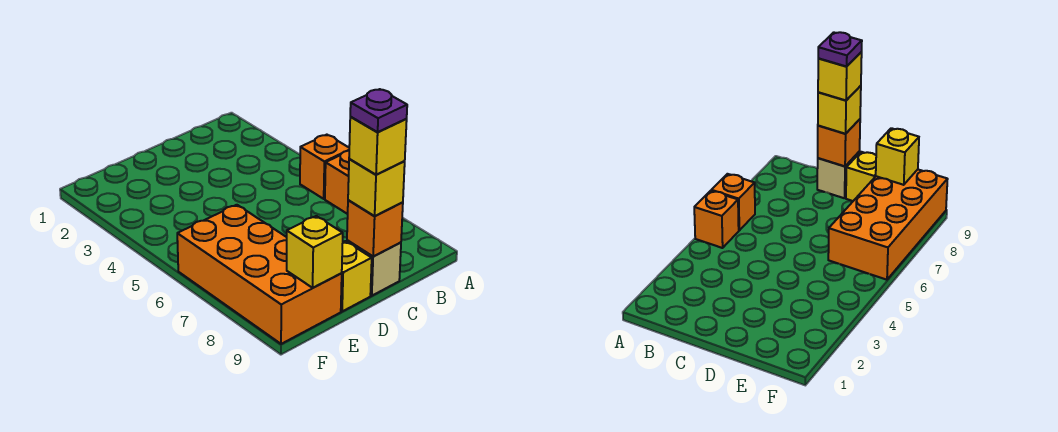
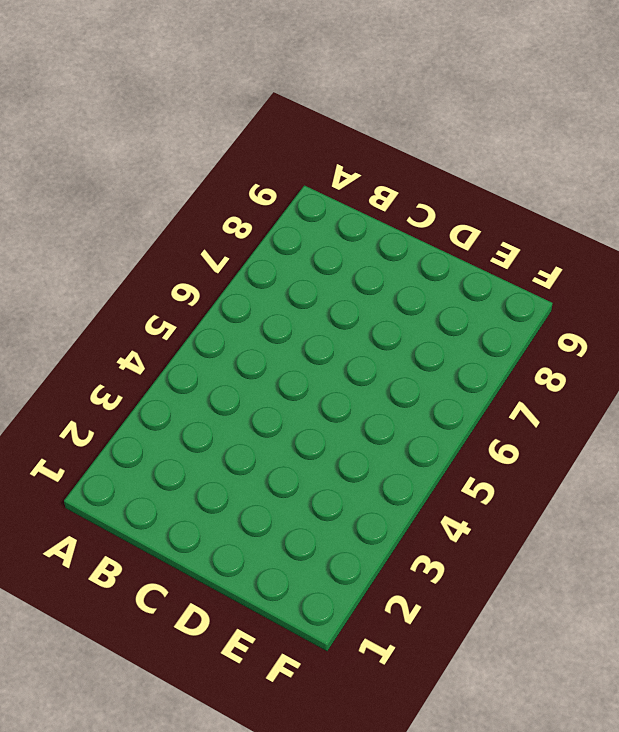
none -> orange 1x1 brick [300,135,349,199]
none -> orange 1x1 brick [325,151,349,214]

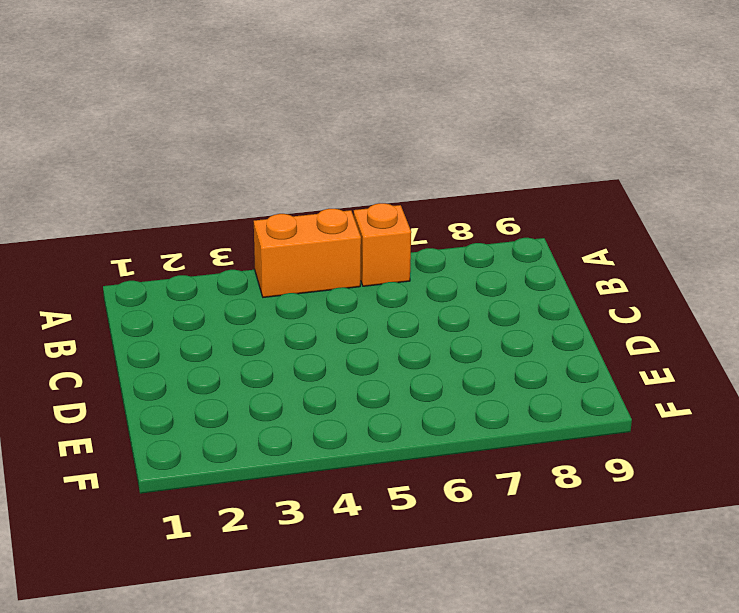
orange 1x2 brick [254,209,361,297] -> orange 1x1 brick [300,135,349,199]
none -> tan 1x1 brick [347,240,401,296]
none -> yellow 1x1 brick [341,241,372,311]

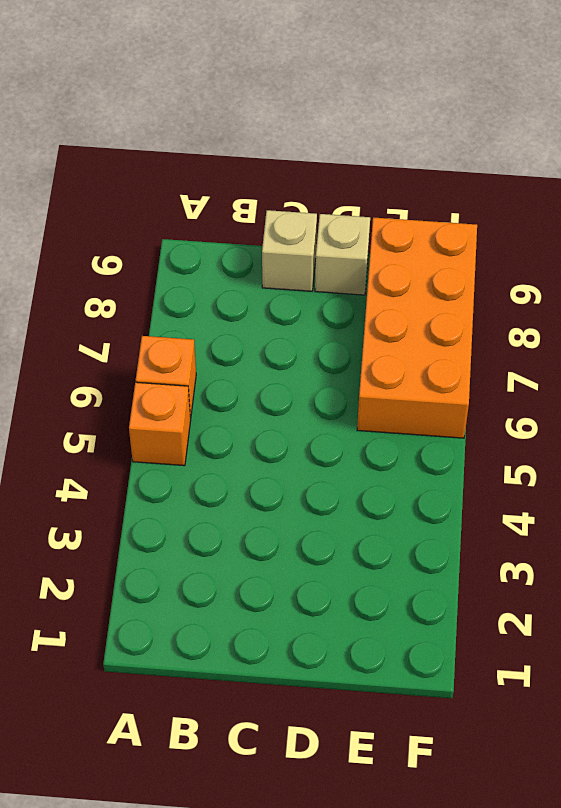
tan 1x1 brick [315,214,370,295] -> yellow 1x1 brick [341,241,372,311]
none -> orange 1x1 brick [347,200,403,256]
none -> yellow 1x1 brick [287,216,343,288]

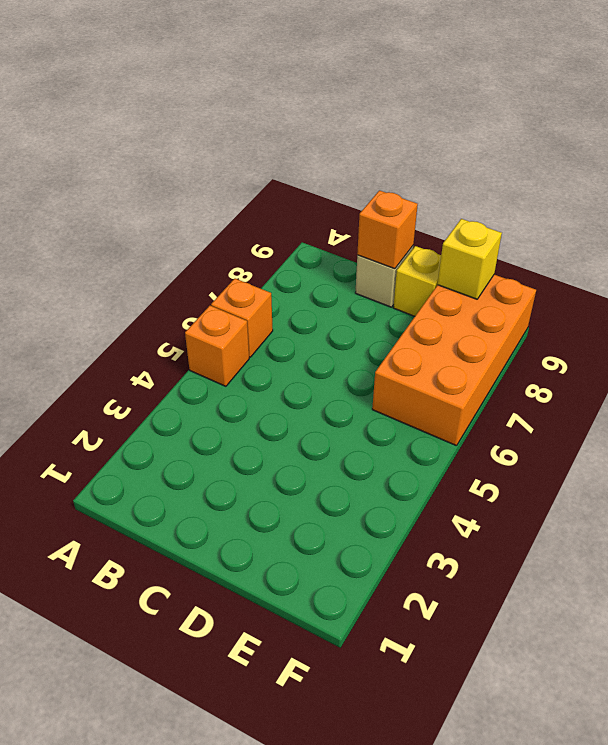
none -> yellow 1x1 brick [348,159,405,216]
none -> yellow 1x1 brick [349,117,407,175]

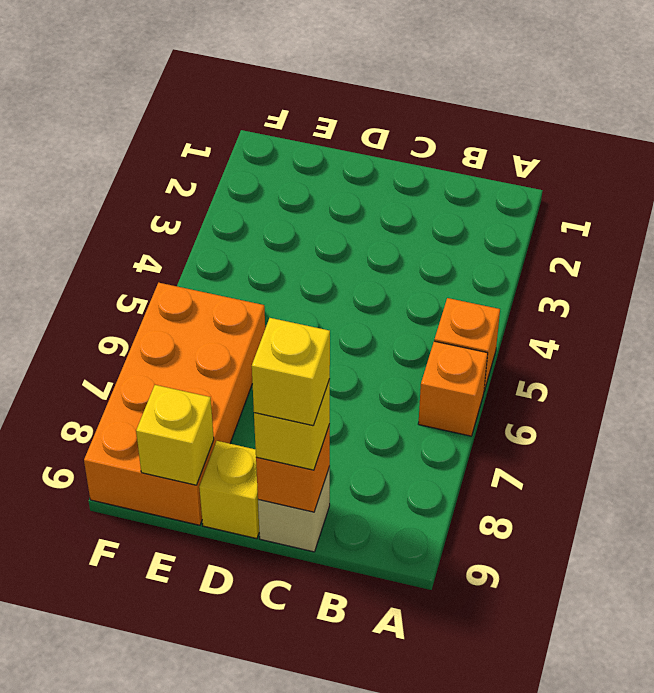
none -> purple 1x1 plate [350,89,407,132]

